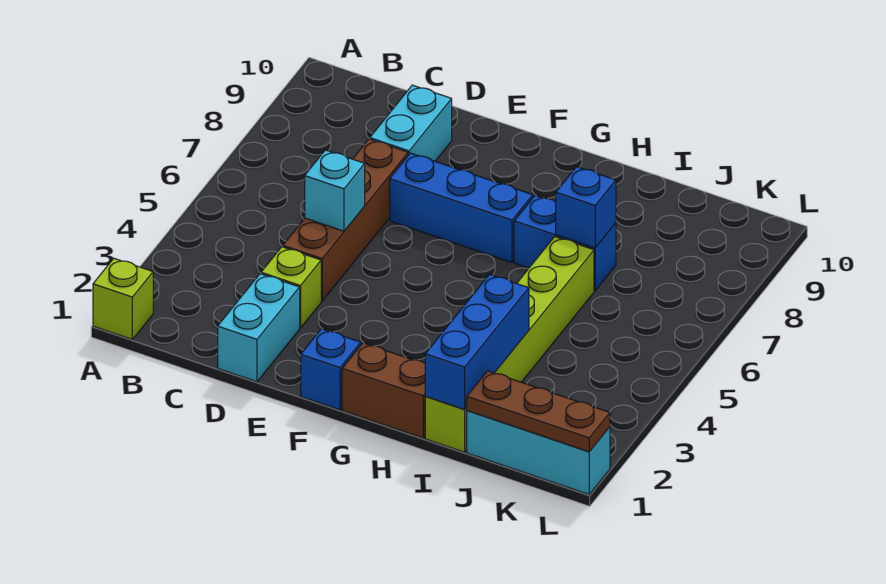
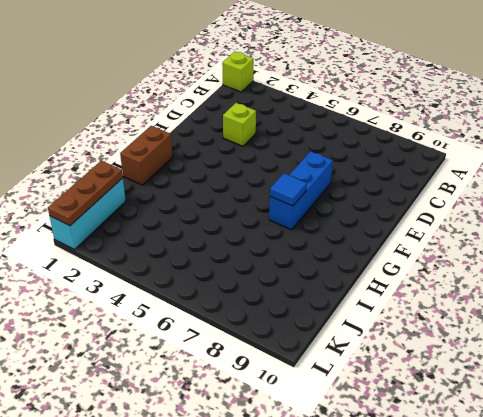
blue 1x1 tile [270,173,307,206] -> none
none -> cyan 1x2 brick [218,274,300,382]
none -> brown 1x4 brick [283,139,408,301]
none -> cyan 1x2 brick [370,85,452,161]

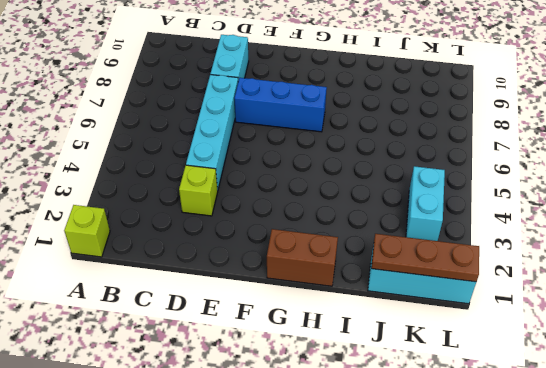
cyan 1x4 brick [186,75,238,191] -> brown 1x4 brick [283,139,408,301]
cyan 1x2 brick [406,166,445,241] -> cyan 1x2 brick moved to [218,274,300,382]
none -> blue 1x1 brick [301,329,361,410]
none -> blue 1x2 brick [514,196,616,291]
none -> lime 1x6 brick [425,237,594,452]

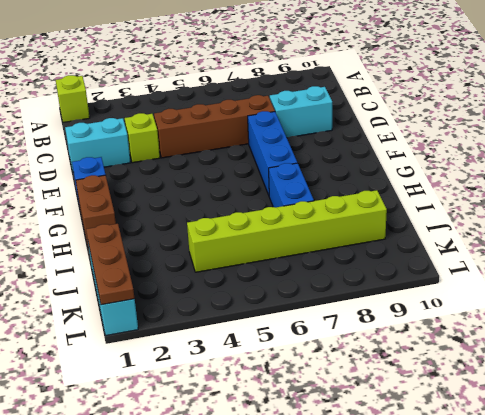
lime 1x6 brick [187,190,387,272] -> lime 1x6 brick moved to [425,237,594,452]
none -> cyan 1x1 brick [305,150,365,231]
none -> blue 1x3 brick [425,274,529,409]
none -> blue 1x1 brick [556,167,616,248]

